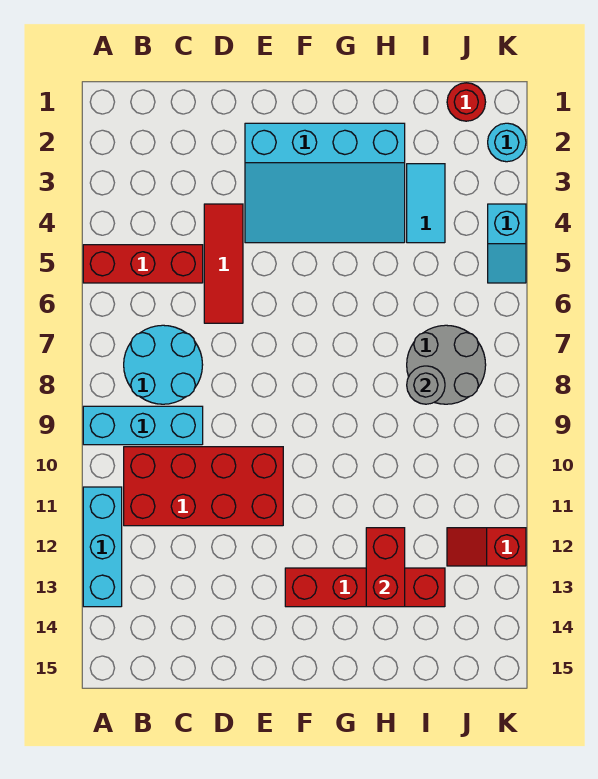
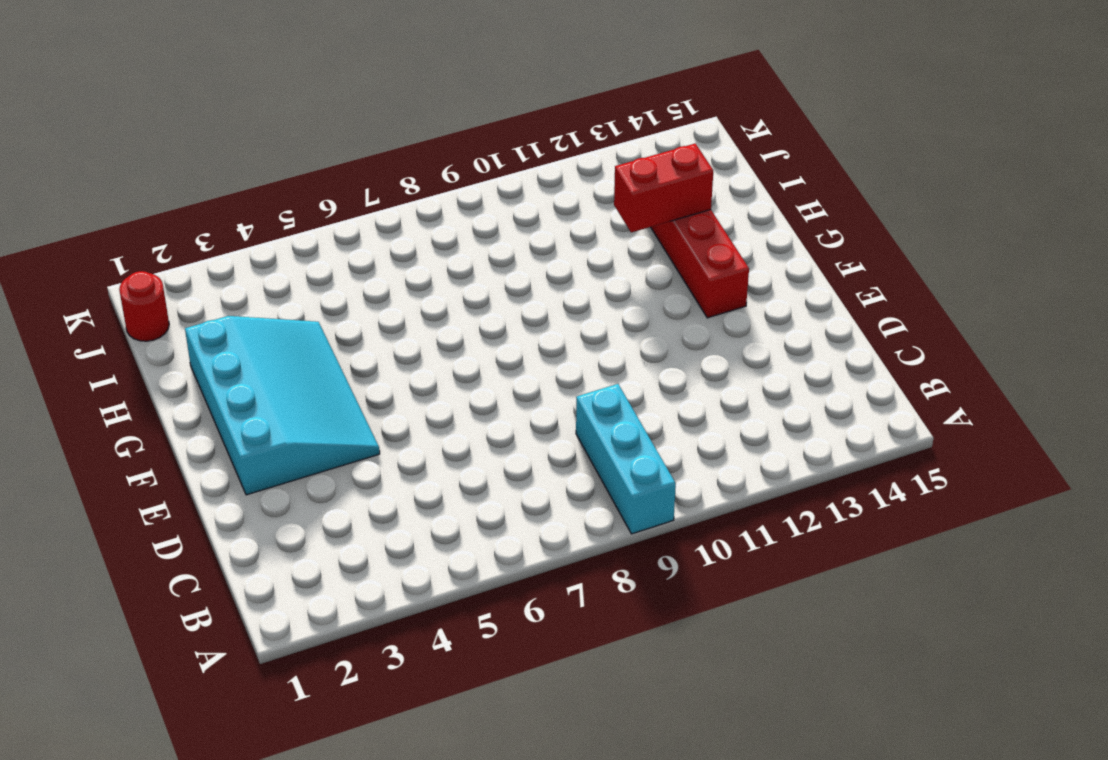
none -> red 1x3 brick [83,245,203,283]
none -> cyan 1x3 brick [83,487,122,607]
none -> cyan 2x2 round brick [124,325,203,404]

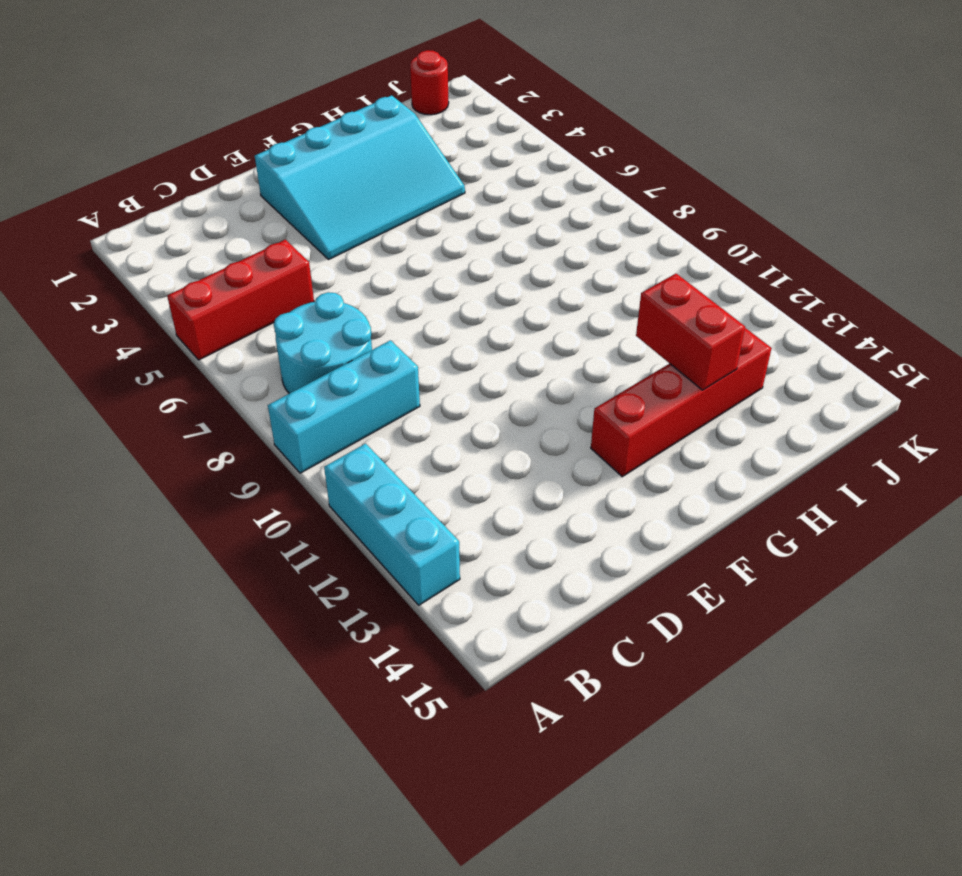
none -> red 2x4 brick [124,447,283,526]
none -> red 1x3 tile [204,204,243,323]
none -> cyan 1x2 tile [407,164,445,243]

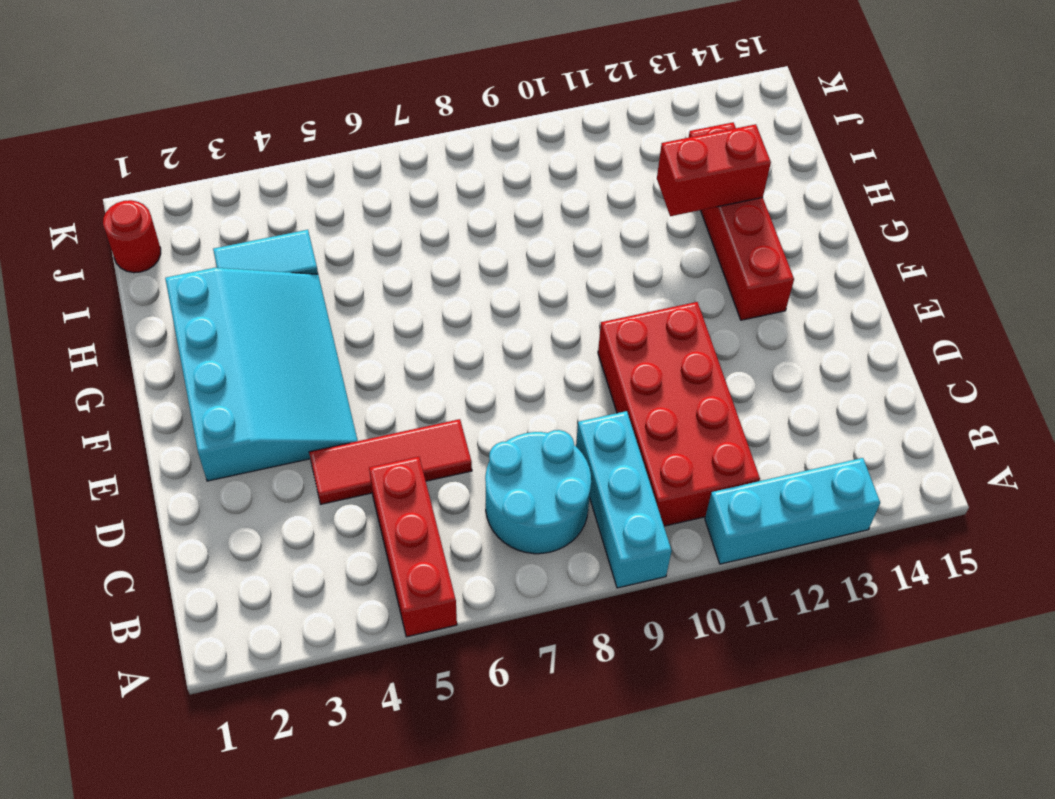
none -> grey 2x2 round brick [407,325,486,404]
none -> red 1x2 slope [447,528,526,566]
none -> cyan 1x1 round brick [488,123,526,162]

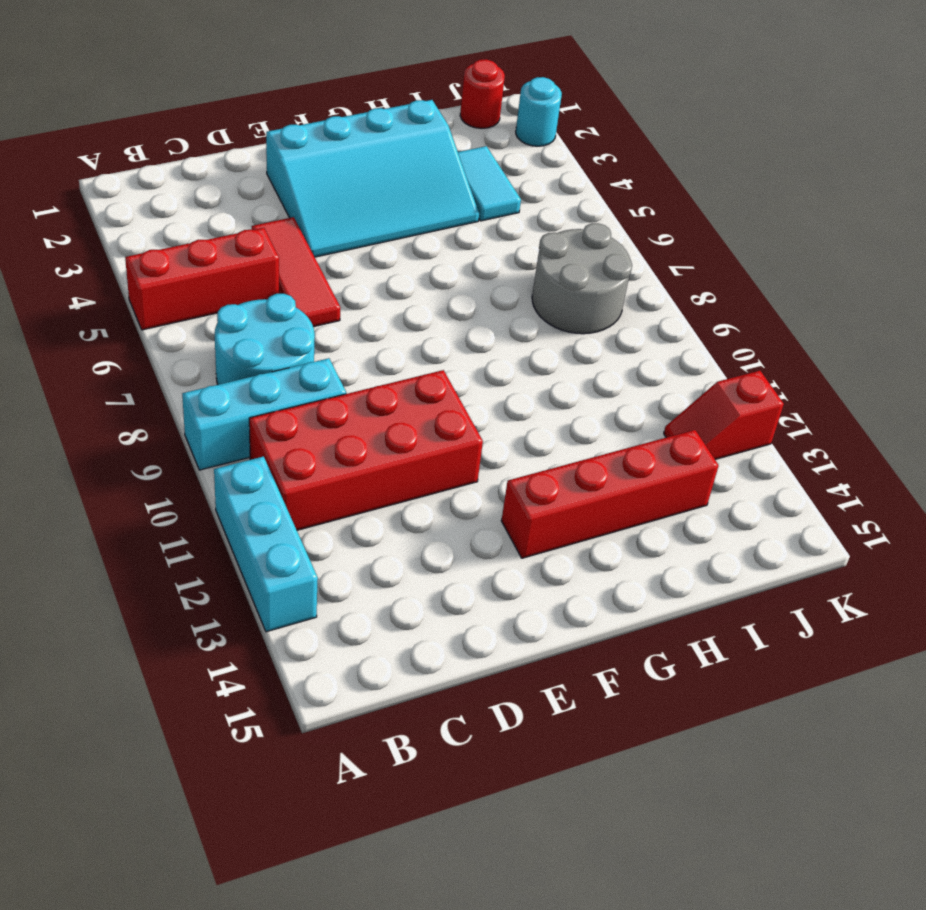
none -> cyan 1x2 slope [488,204,526,283]
none -> red 1x2 brick [366,528,405,607]
none -> grey 1x1 round brick [407,366,445,404]

